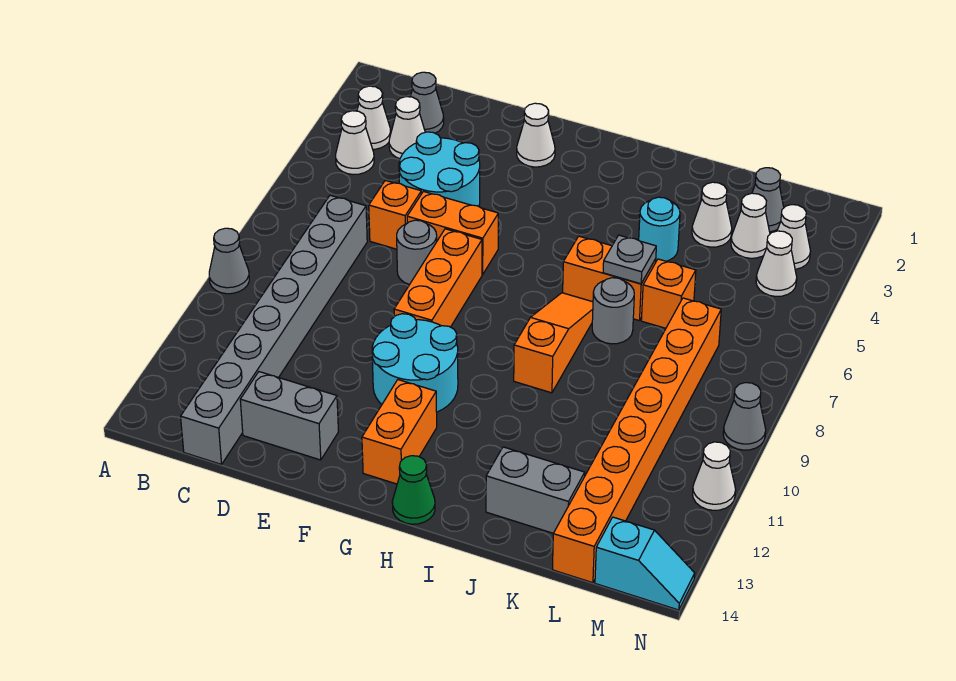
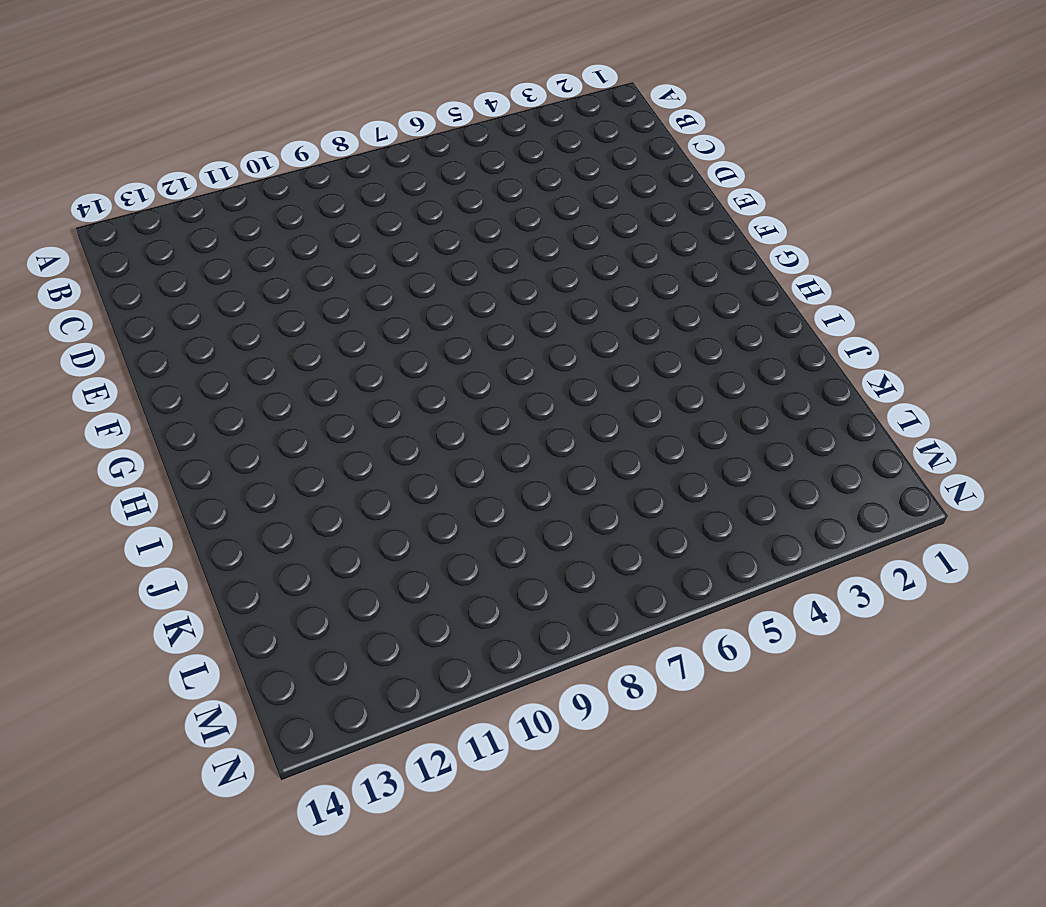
none -> grey 1x1 cone [209,228,249,294]
none -> white 1x1 cone [357,86,391,149]
none -> white 1x1 cone [336,111,374,174]
none -> grey 1x1 cone [411,72,444,133]

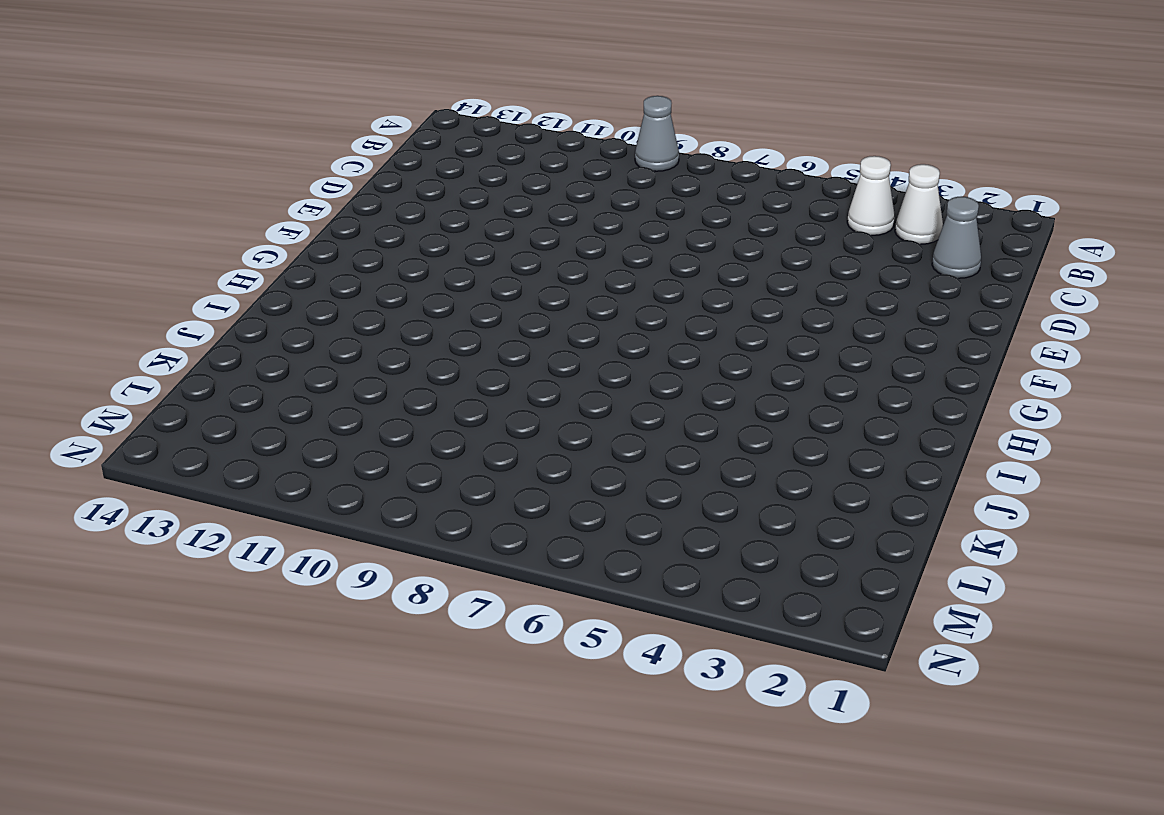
none -> white 1x1 cone [389,97,425,159]
none -> grey 1x8 brick [181,195,367,464]
none -> cyan 2x2 round brick [399,132,480,206]
none -> orange 1x1 brick [369,180,421,249]

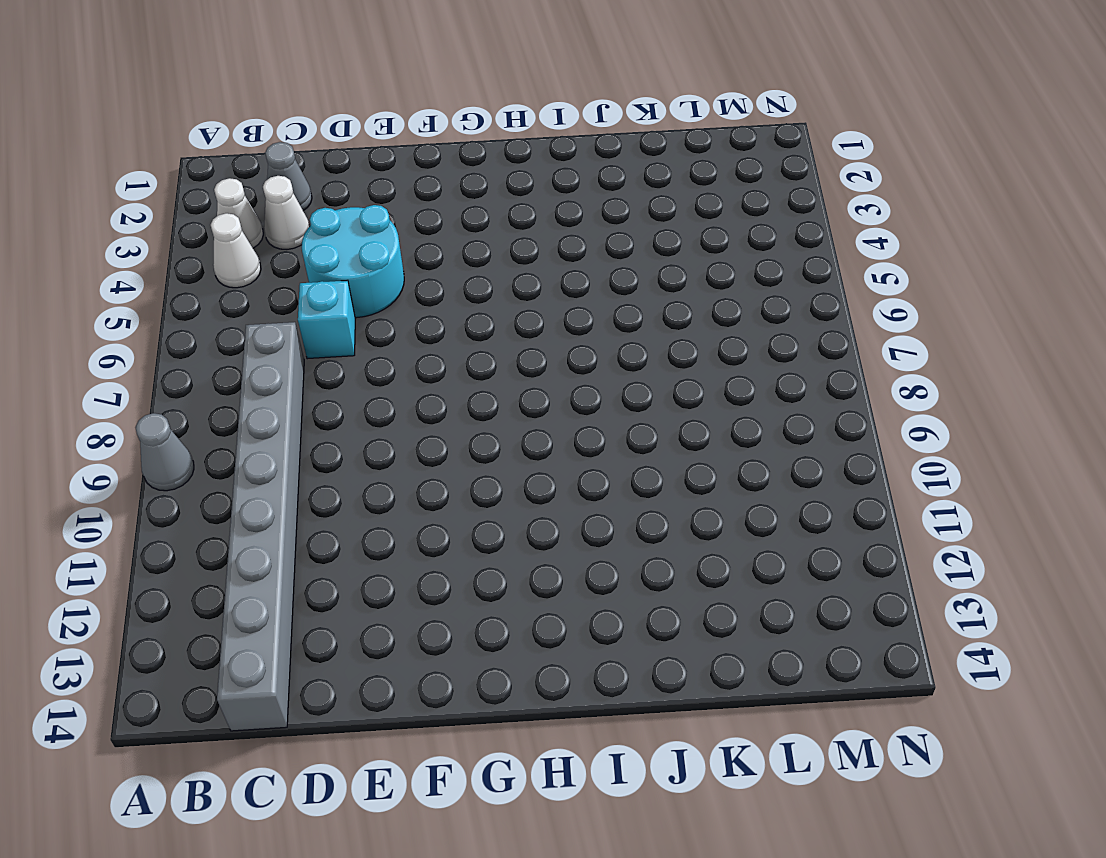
cyan 1x1 brick [298,280,355,359] -> orange 1x1 brick [369,180,421,249]
none -> grey 1x2 brick [240,372,338,460]
none -> orange 1x2 brick [407,191,498,274]
none -> grey 1x1 round brick [397,220,437,285]
none -> white 1x1 cone [517,103,555,167]

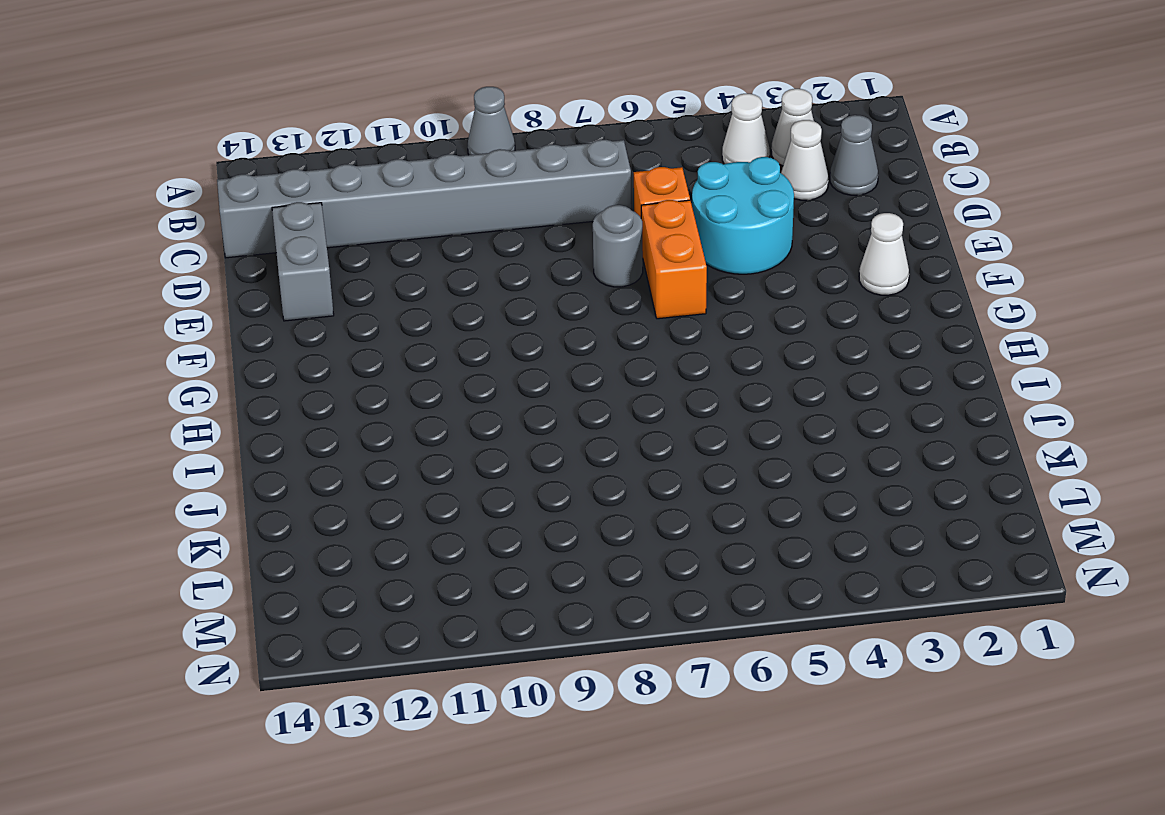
none -> orange 1x3 brick [394,229,482,327]
none -> cyan 2x2 round brick [372,314,458,412]
none -> orange 1x2 brick [362,380,437,484]
none -> green 1x1 cone [392,456,435,524]

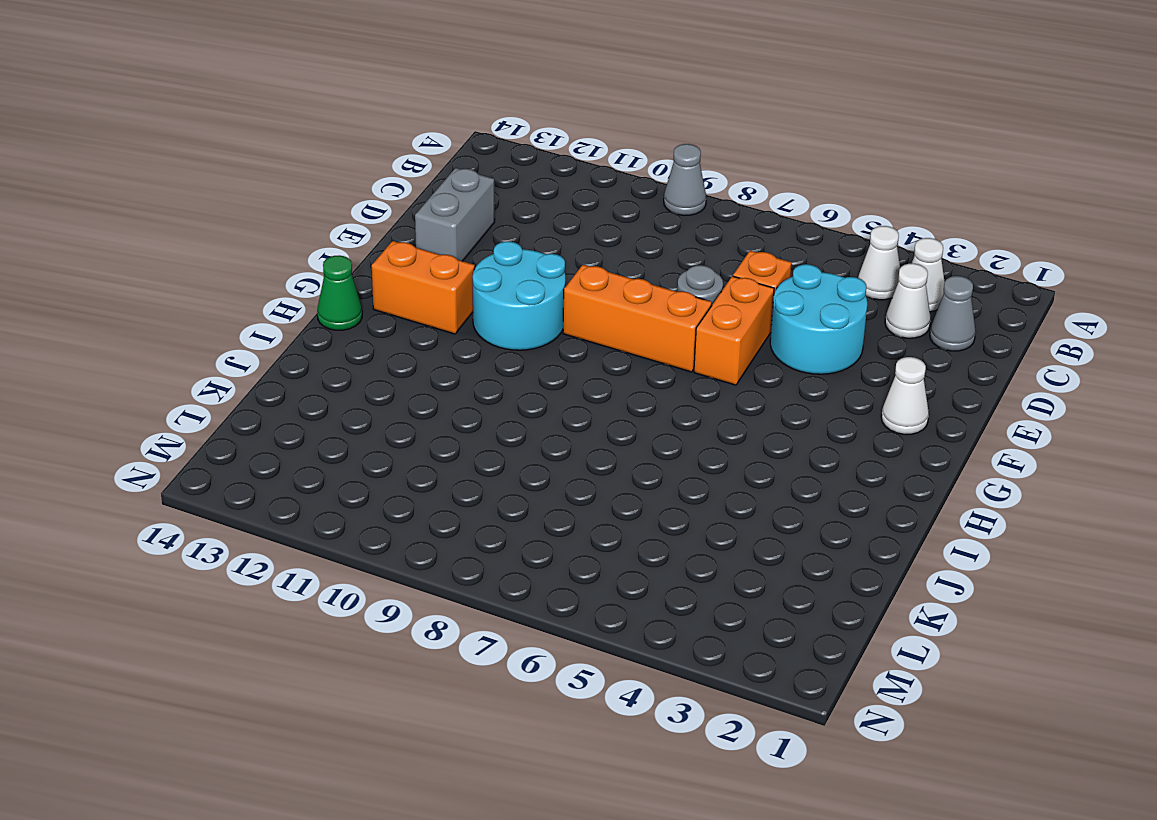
none -> grey 1x8 brick [181,195,367,464]
none -> orange 1x2 brick [563,236,656,320]
none -> orange 1x3 slope [514,293,593,393]
none -> cyan 1x1 round brick [639,197,680,261]

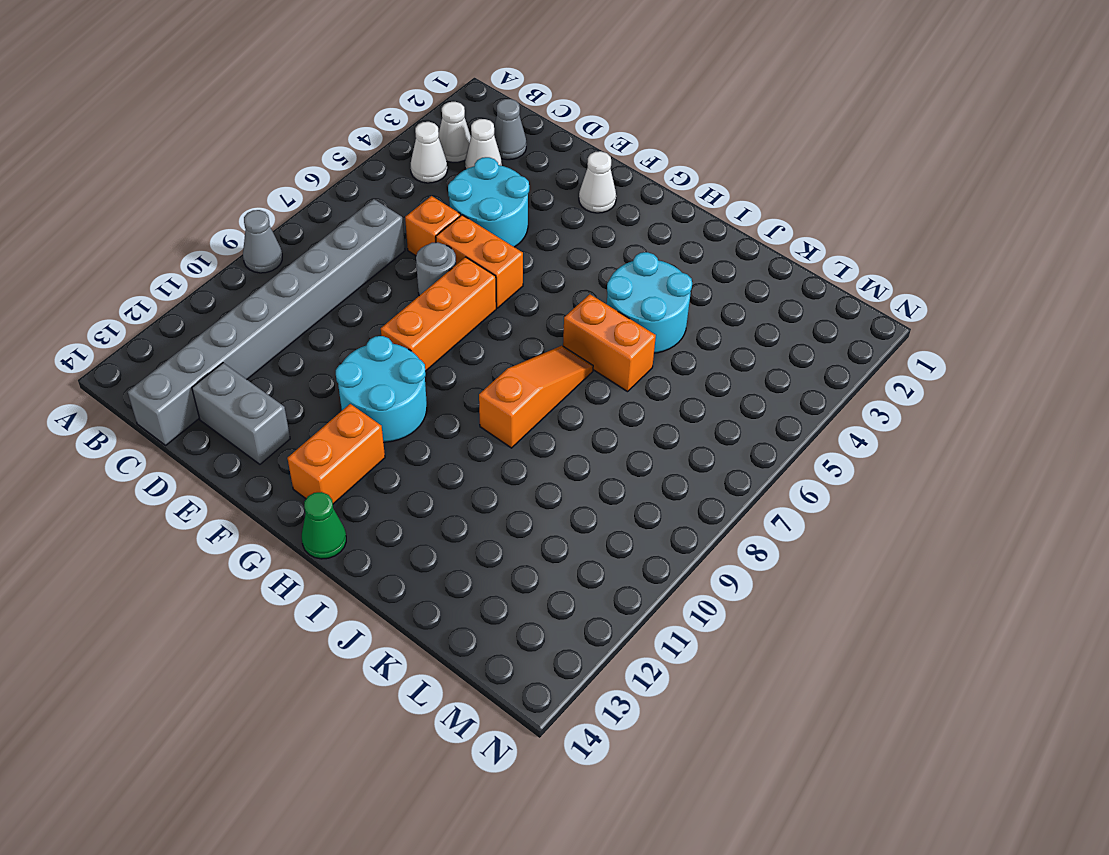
cyan 2x2 round brick [607,252,692,353] -> cyan 1x1 round brick [639,197,680,261]
none -> grey 1x1 round brick [592,278,634,344]
none -> grey 1x2 brick [486,447,585,533]
none -> white 1x1 cone [692,182,732,247]
none -> orange 1x1 brick [641,259,696,328]

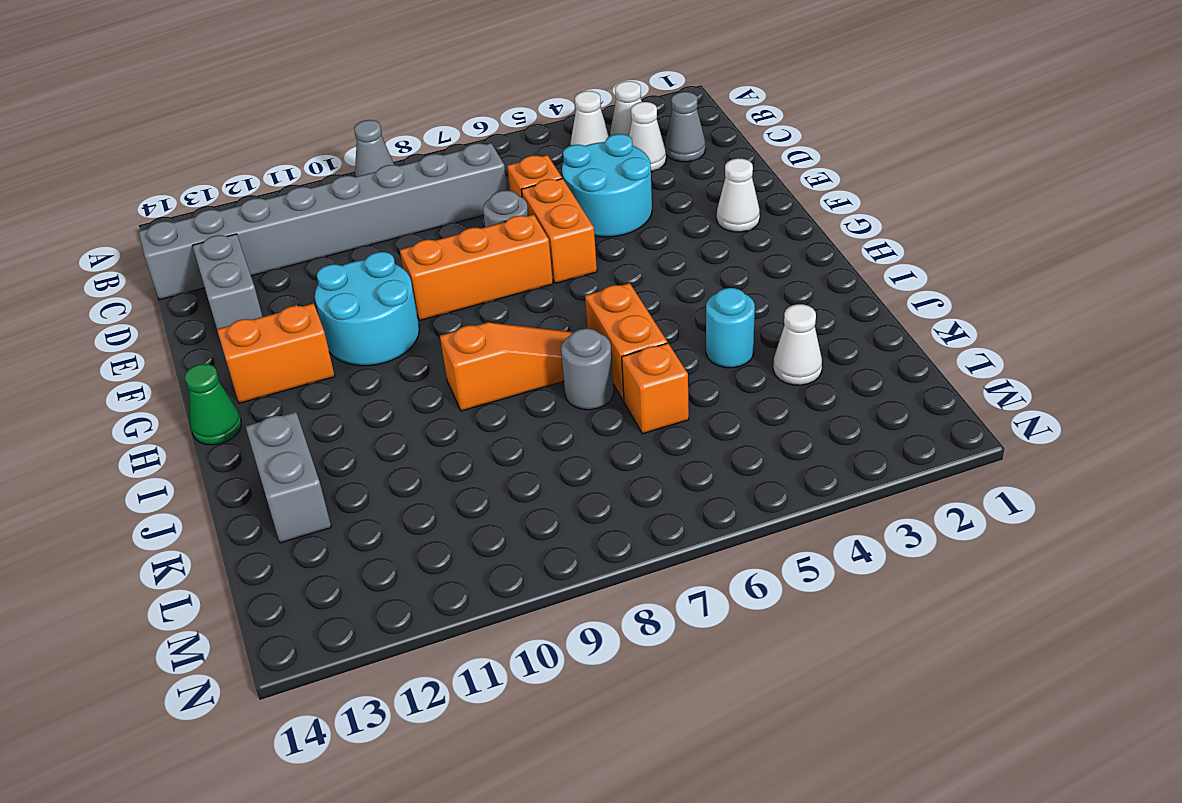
none -> grey 1x1 cone [752,168,784,232]
none -> white 1x1 cone [731,193,770,258]
none -> orange 1x8 brick [552,298,721,583]
none -> white 1x1 cone [777,205,810,269]

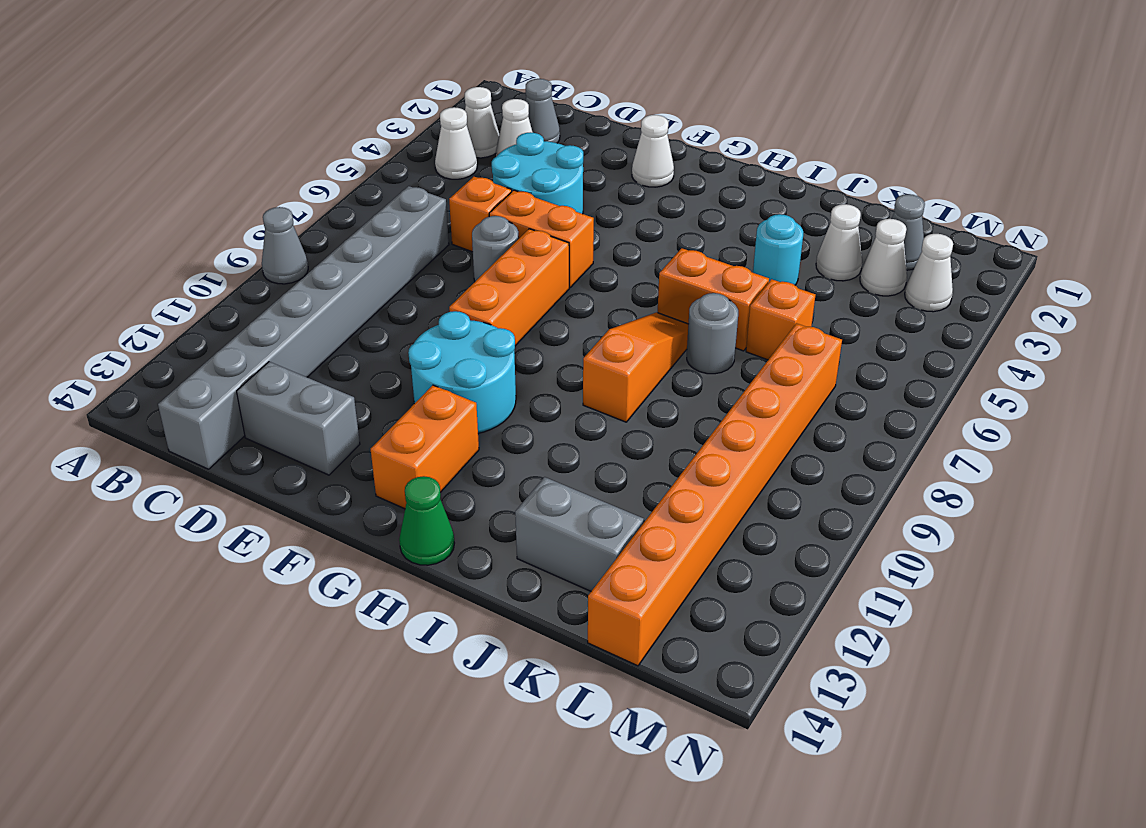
none -> white 1x1 cone [756,231,797,296]
none -> cyan 1x2 slope [595,517,695,610]
none -> grey 1x1 cone [723,383,766,450]
none -> white 1x1 cone [693,442,736,510]

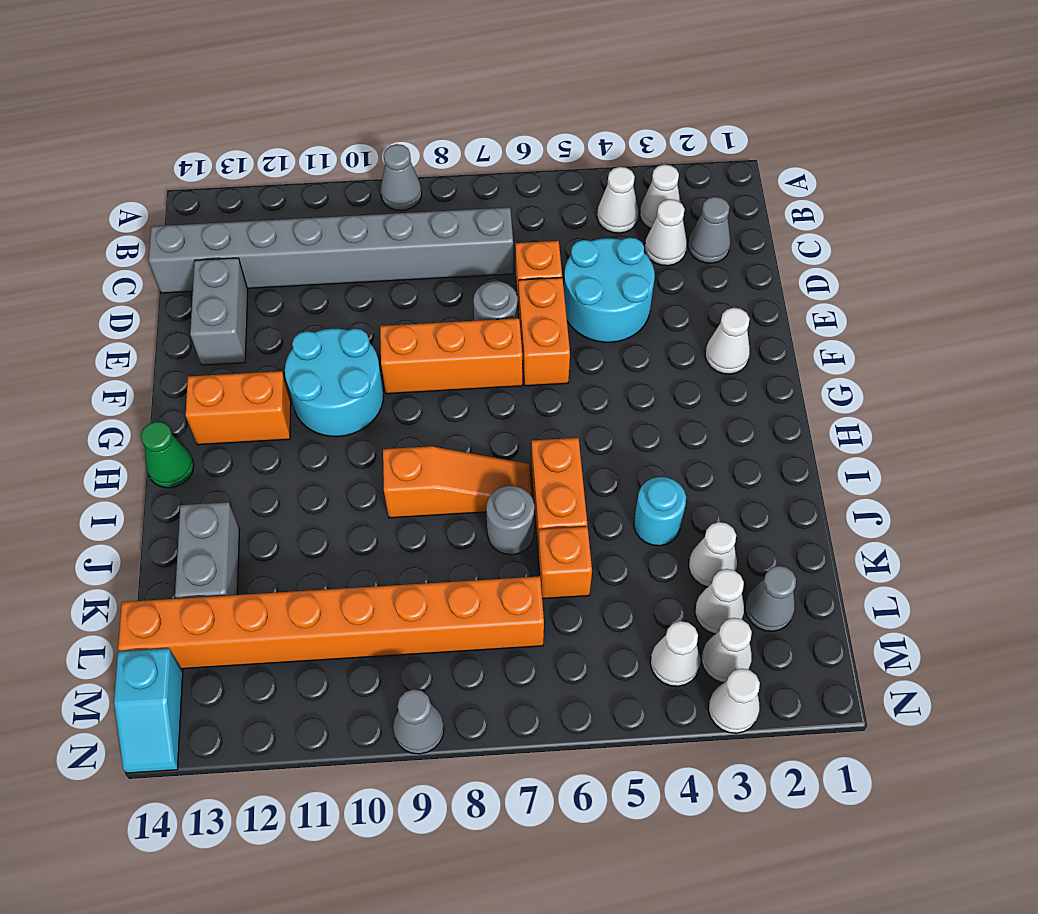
white 1x1 cone [708,668,760,733] -> white 1x1 cone moved to [693,442,736,510]
none -> grey 1x1 plate [603,235,656,284]

